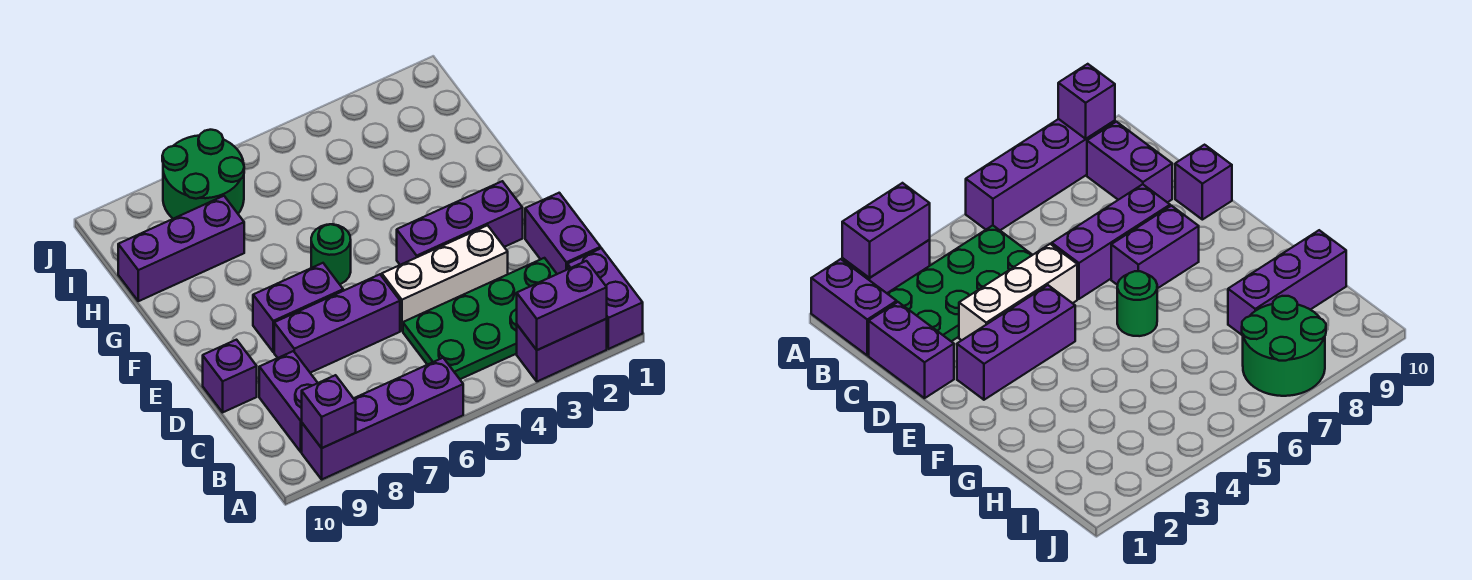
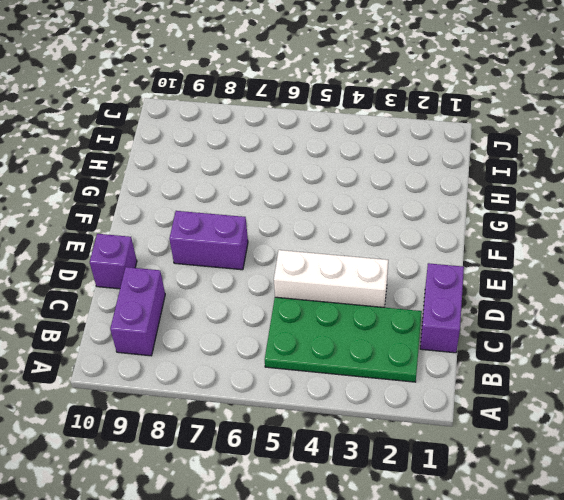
none -> purple 1x2 brick [567,248,643,349]
none -> purple 1x2 brick [517,319,607,381]
none -> purple 1x4 brick [302,358,463,479]

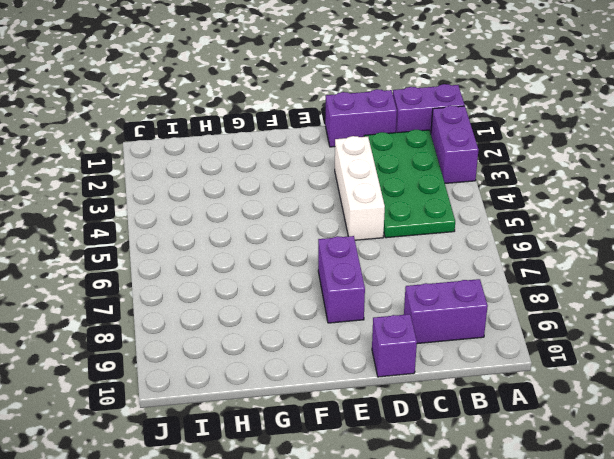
none -> purple 1x4 brick [302,358,463,479]
none -> purple 1x3 brick [274,274,400,373]
none -> purple 1x3 brick [397,181,523,265]

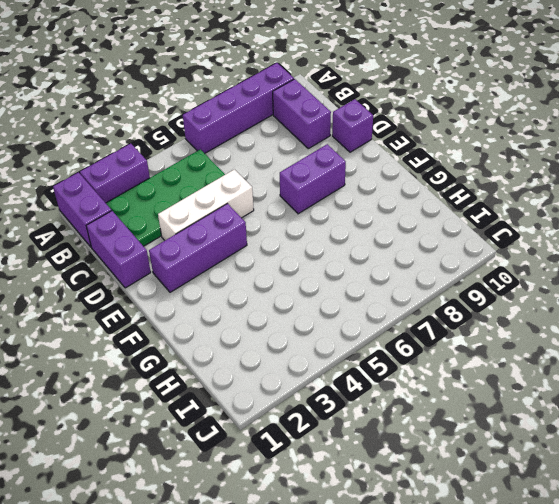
none -> purple 1x3 brick [274,274,400,373]
none -> green 1x1 round brick [311,224,351,284]
none -> purple 1x3 brick [118,196,244,301]

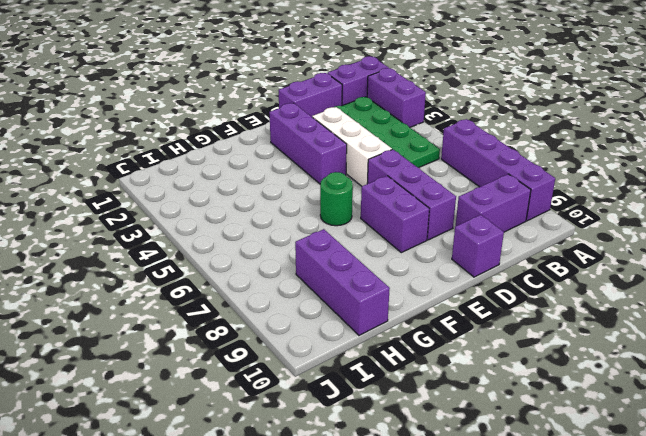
none -> green 2x2 round brick [162,130,244,219]
none -> purple 1x2 brick [517,261,607,350]
none -> purple 1x1 brick [302,375,356,448]

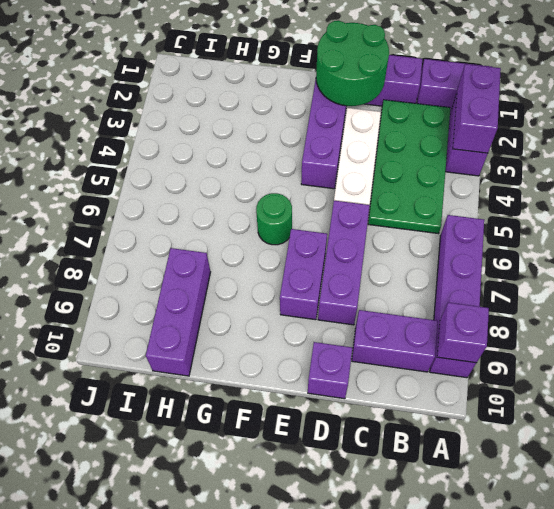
green 2x2 round brick [316,21,389,106] -> green 2x2 round brick moved to [162,130,244,219]

